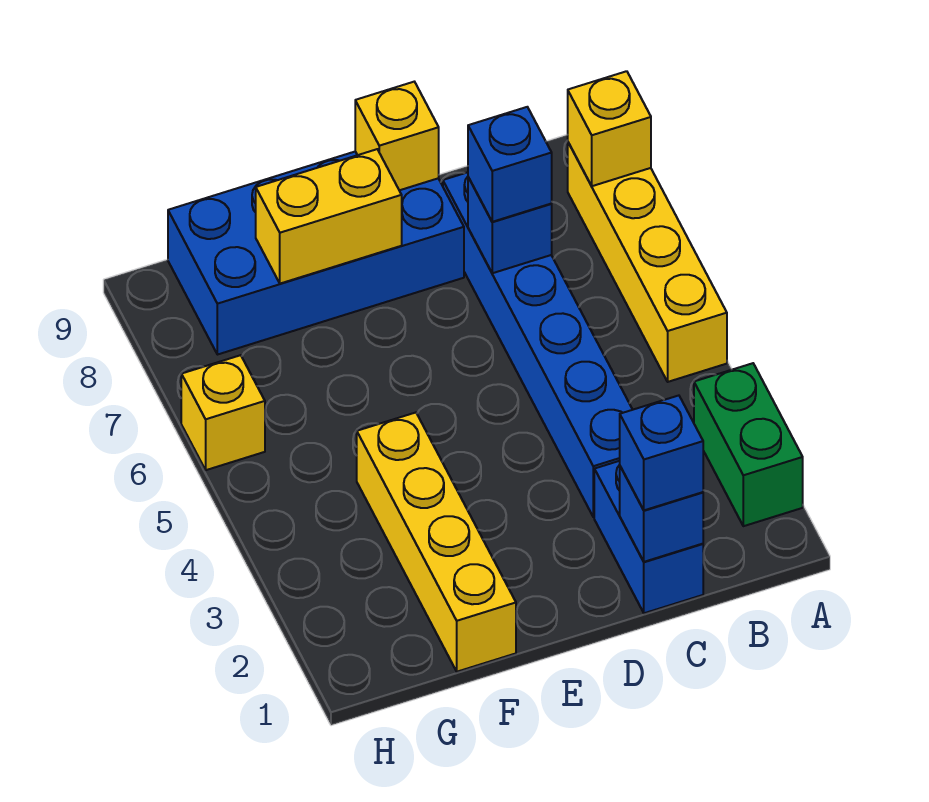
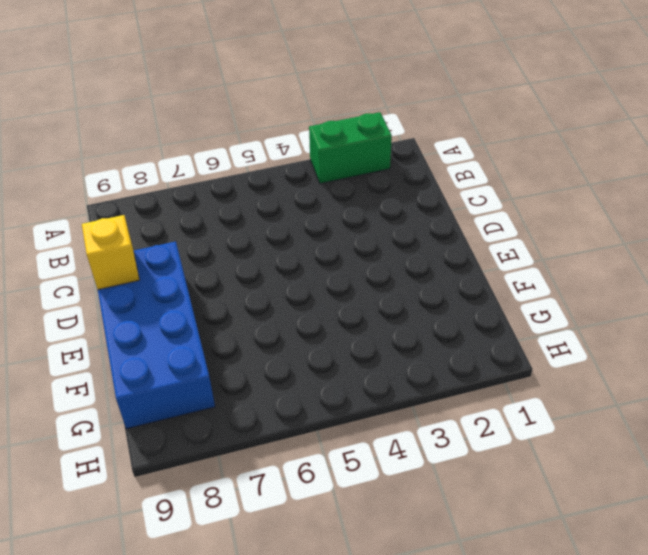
none -> yellow 1x4 brick [568,143,727,382]
none -> blue 1x2 brick [594,461,703,613]
none -> blue 1x6 brick [443,172,633,517]

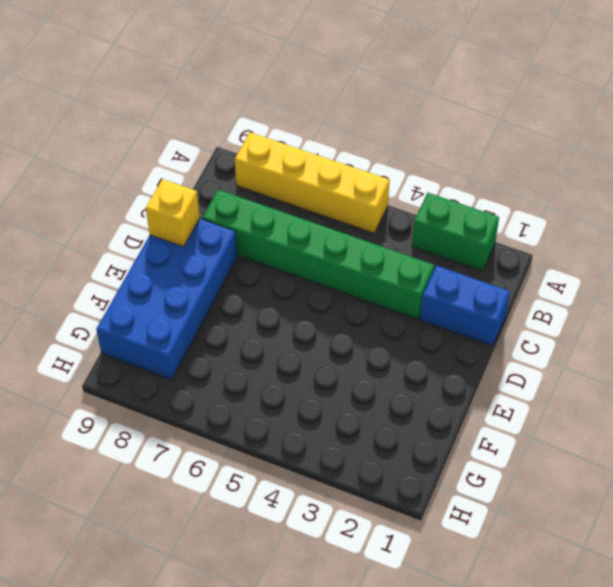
green 1x6 brick [202,190,434,319] -> blue 1x6 brick [443,172,633,517]
none -> yellow 1x4 brick [357,413,516,672]
none -> yellow 1x1 brick [181,355,265,470]
none -> yellow 1x1 brick [568,71,651,186]

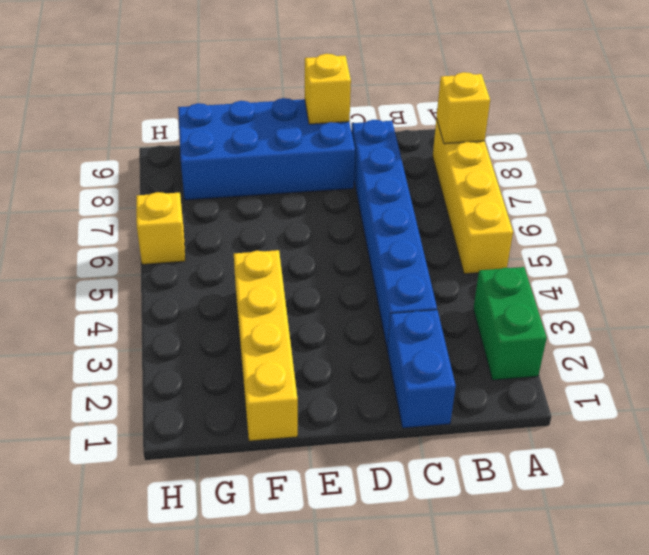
none -> blue 1x1 brick [620,467,703,562]
none -> blue 1x1 brick [468,177,552,273]
none -> yellow 1x2 brick [256,149,402,284]

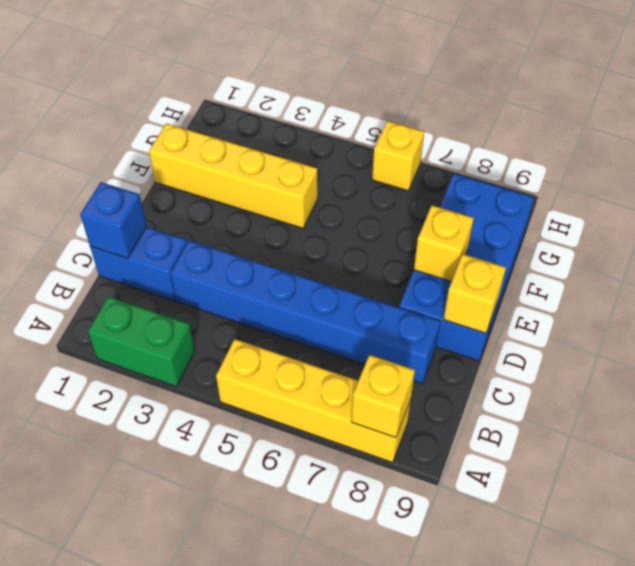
yellow 1x1 brick [414,205,474,282] -> yellow 1x2 brick [256,149,402,284]
none -> blue 1x1 brick [468,177,552,273]
none -> blue 1x1 brick [620,396,703,510]
none -> blue 1x1 brick [468,107,552,222]

